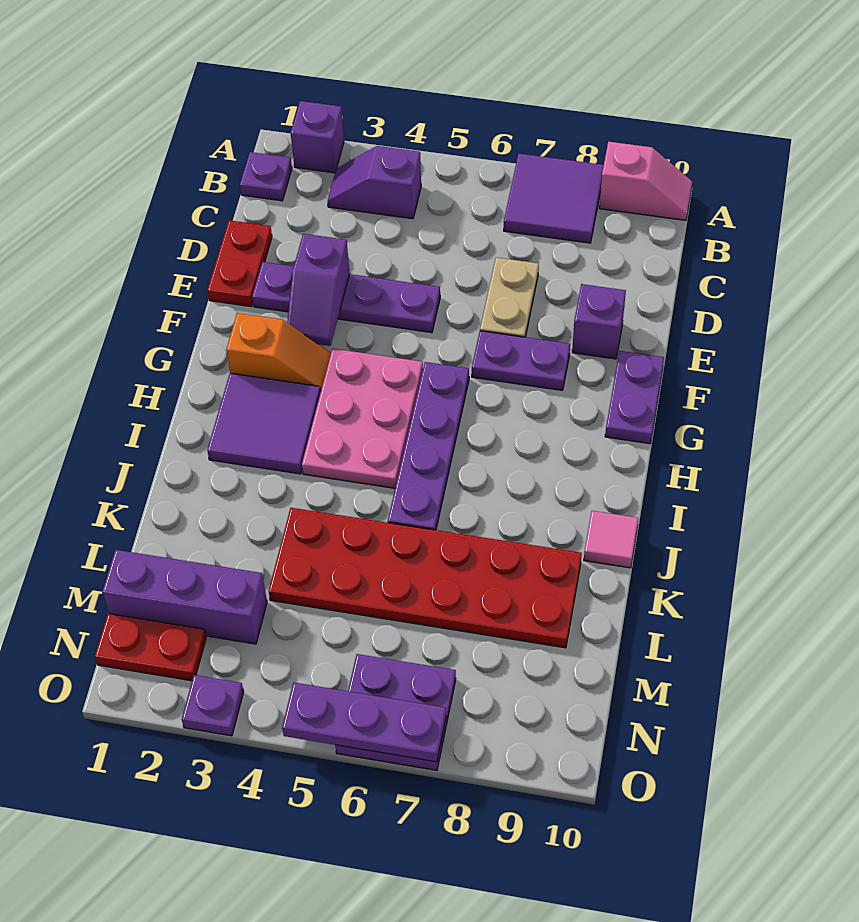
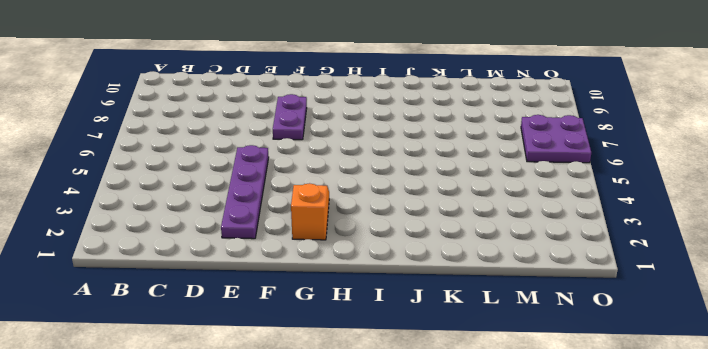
none -> purple 1x1 brick [291,101,344,173]
none -> purple 2x2 tile [504,154,604,243]
none -> pink 1x2 slope [599,142,692,220]

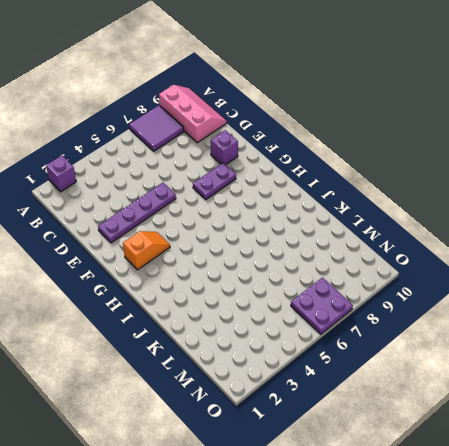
pink 2x3 slope [159,85,226,143] -> pink 1x2 slope [599,142,692,220]
none -> purple 1x1 plate [240,152,292,201]
none -> purple 1x2 slope [327,146,421,219]
none -> red 1x2 plate [207,220,272,307]

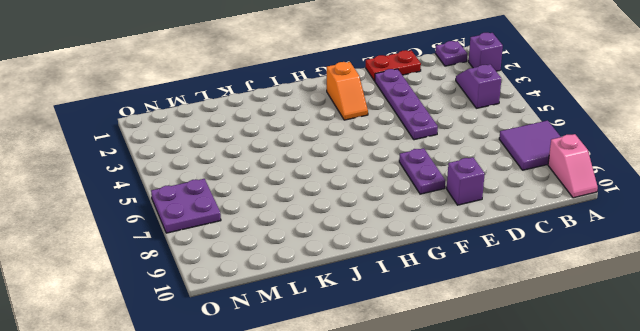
none -> tan 1x2 plate [480,257,539,337]
none -> purple 1x2 plate [605,351,664,444]
none -> pink 2x3 plate [302,349,423,488]

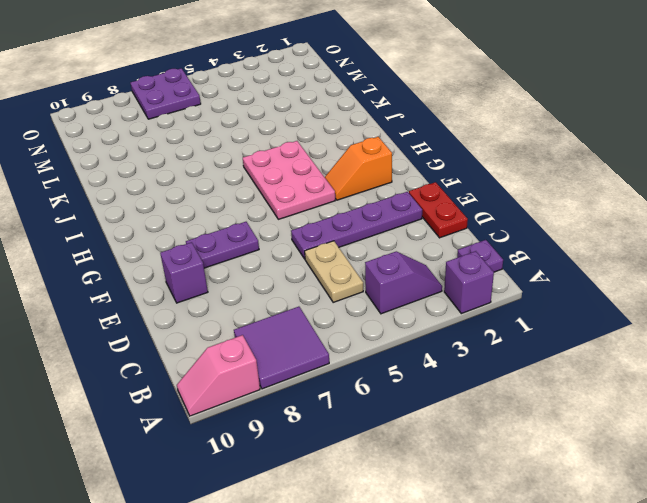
tan 1x2 plate [305,241,363,302] -> tan 1x2 plate moved to [480,257,539,337]
none -> purple 1x2 plate [605,351,664,444]
none -> purple 1x4 plate [388,362,469,530]
none -> purple 2x2 tile [207,373,321,474]

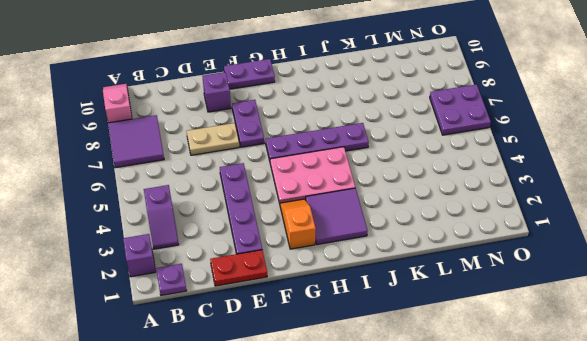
none -> pink 1x1 tile [584,511,638,568]
none -> red 2x6 plate [269,508,582,648]
none -> purple 1x3 brick [102,550,267,644]

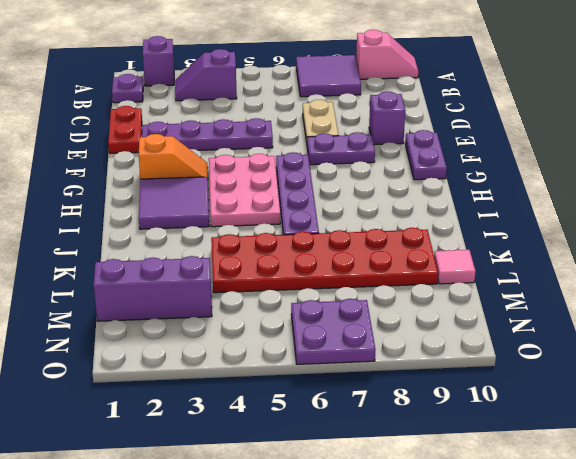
pink 1x1 tile [434,250,476,284] -> pink 1x1 tile moved to [584,511,638,568]
none -> red 1x2 plate [95,614,206,681]
none -> purple 1x1 plate [182,675,244,736]
none -> purple 1x2 slope [287,234,350,346]

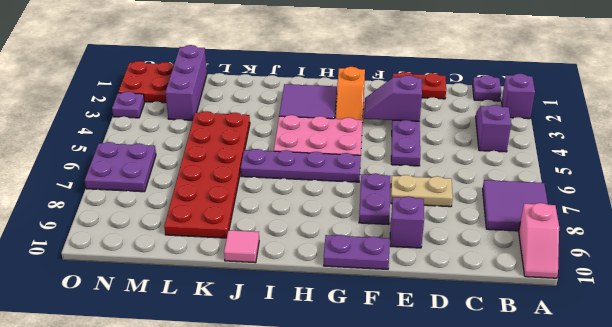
red 2x2 plate [118,61,174,103] -> red 1x2 plate [95,614,206,681]
none -> purple 1x3 plate [282,682,446,762]

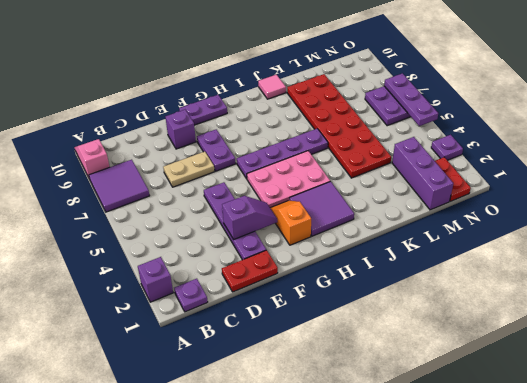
none -> purple 1x2 slope [327,146,421,219]

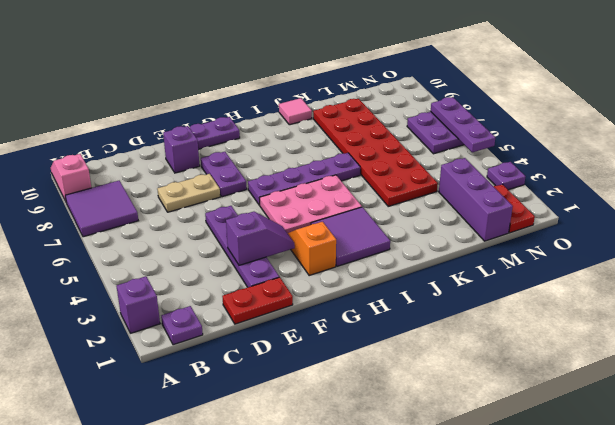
none -> purple 1x2 slope [327,146,421,219]

